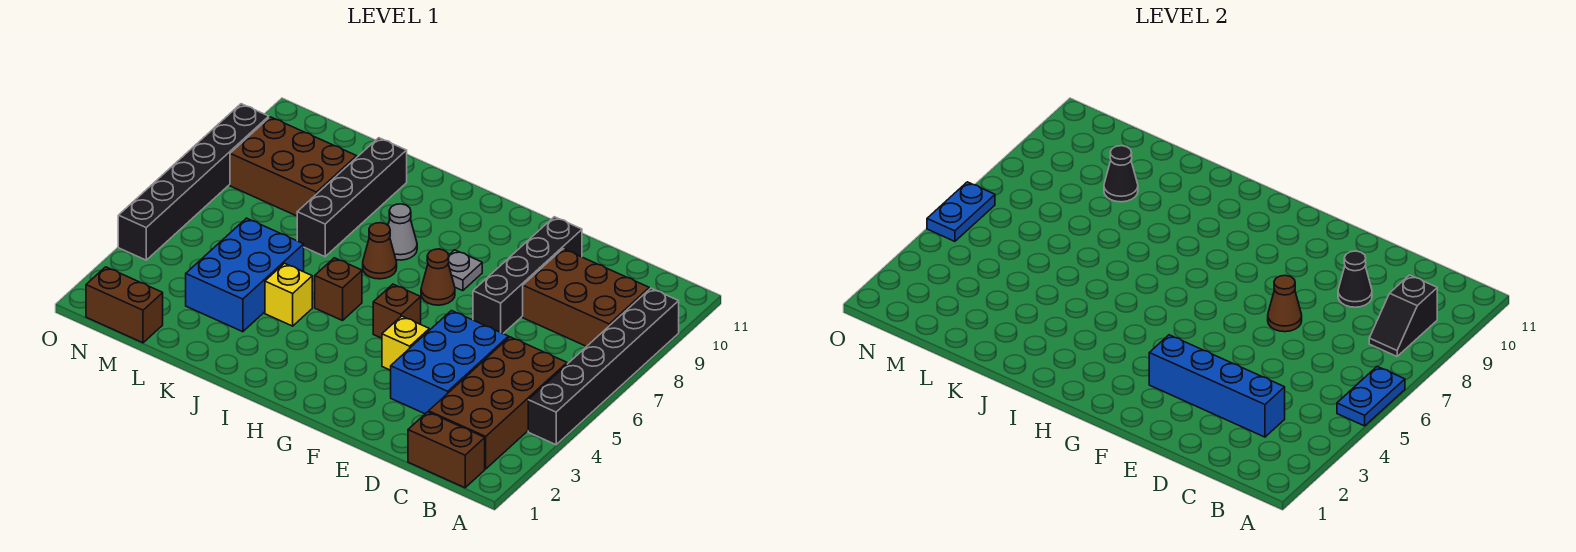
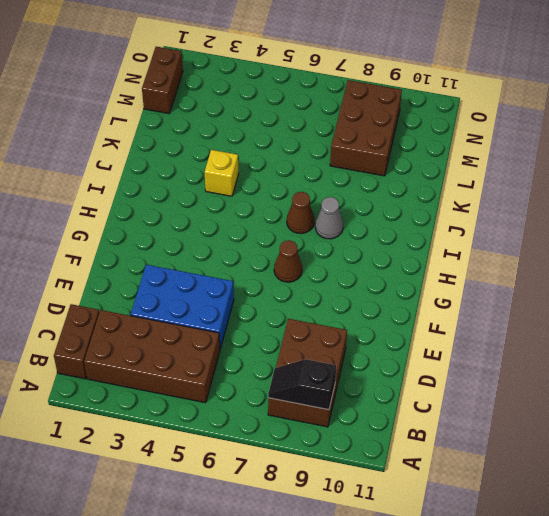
none -> black 1x6 brick [528,288,679,445]
none -> black 1x4 brick [473,217,582,334]
none -> yellow 1x1 brick [382,316,429,370]

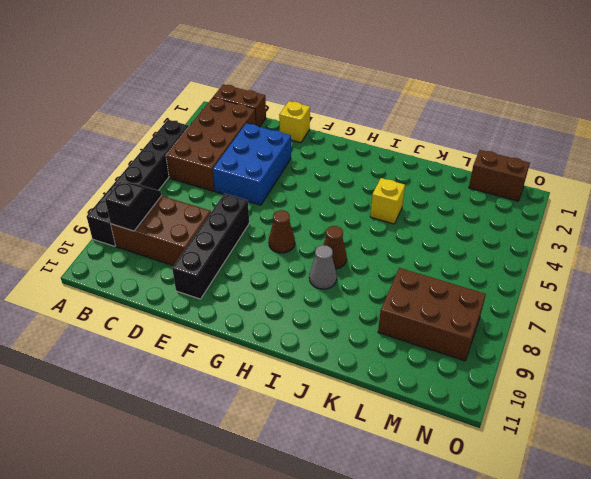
yellow 1x1 brick [279,101,310,143] -> yellow 1x1 brick moved to [382,316,429,370]
none -> brown 1x1 brick [373,284,421,338]
none -> grey 1x1 plate [448,250,482,291]
none -> brown 1x1 brick [315,258,362,321]

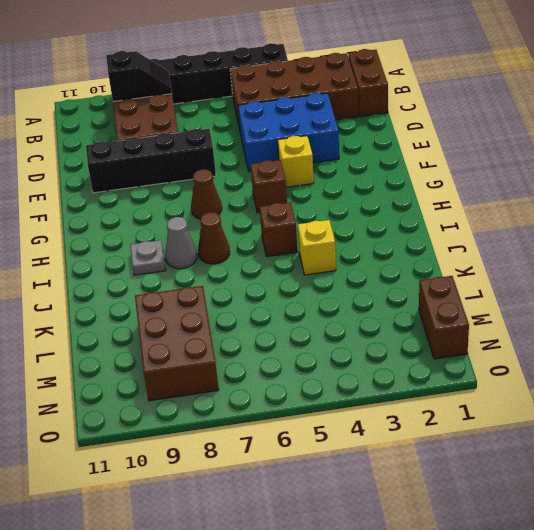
grey 1x1 plate [130,240,166,275] -> grey 1x1 plate moved to [448,250,482,291]
none -> blue 2x3 brick [186,218,304,332]
none -> black 1x4 brick [297,138,407,257]
none -> black 1x6 brick [118,104,269,260]

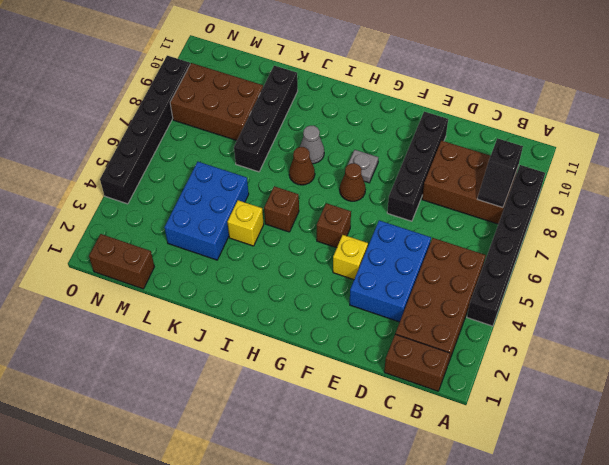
none -> blue 1x2 plate [1337,366,1405,426]
none -> blue 1x4 brick [1149,335,1285,437]
none -> black 1x1 cone [1338,251,1372,307]

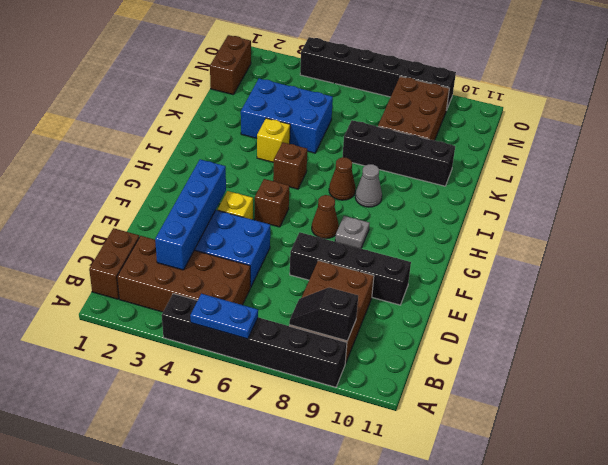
none -> black 1x1 cone [1338,251,1372,307]
none -> brown 1x1 cone [1268,275,1302,332]
none -> black 1x1 cone [1104,146,1138,202]

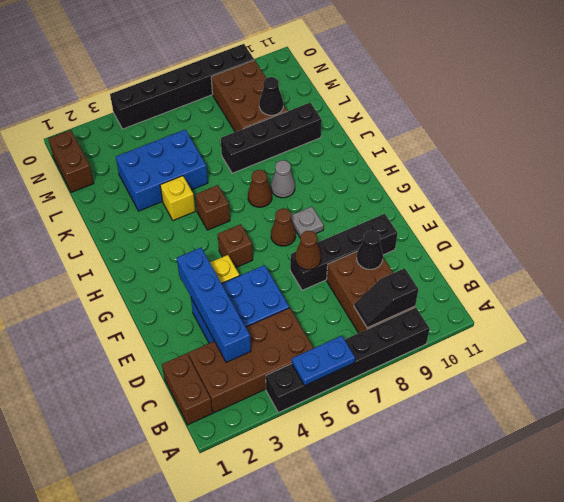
none -> blue 1x2 plate [927,182,995,241]

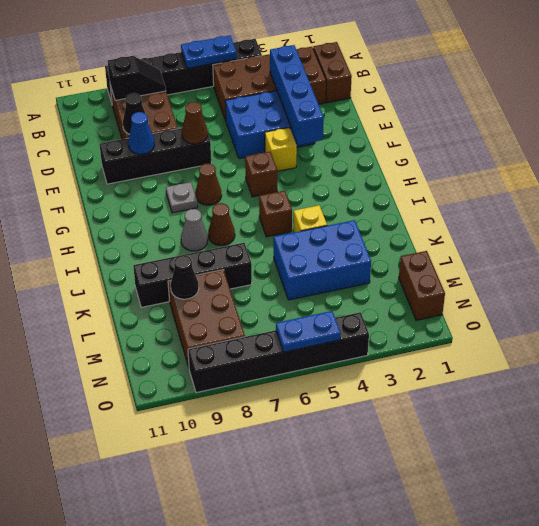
blue 1x1 cone [128,112,155,154] -> none

